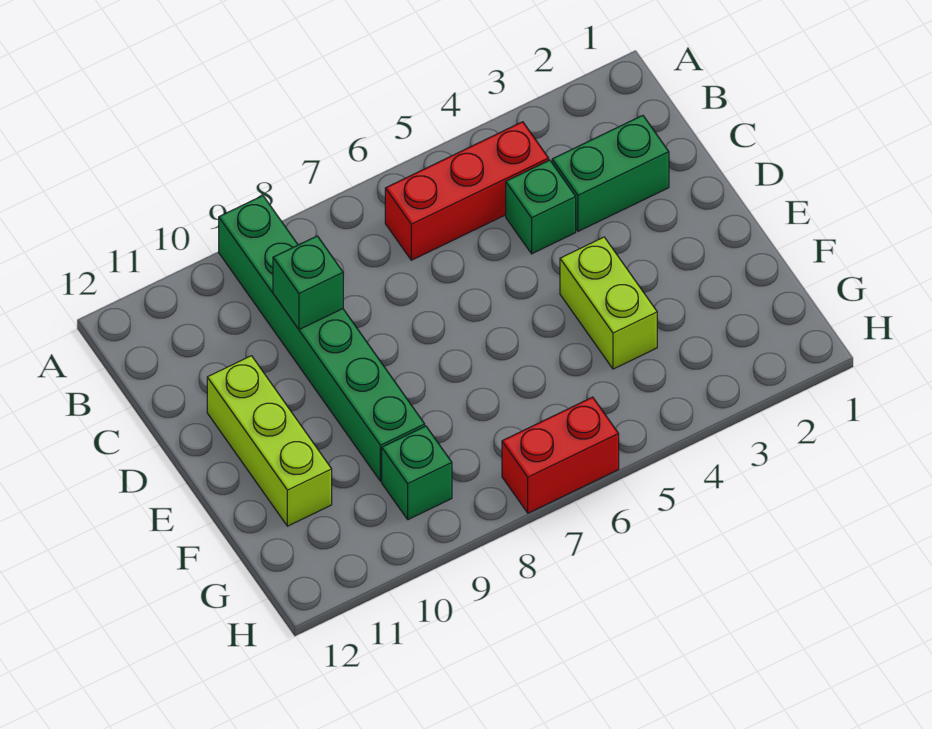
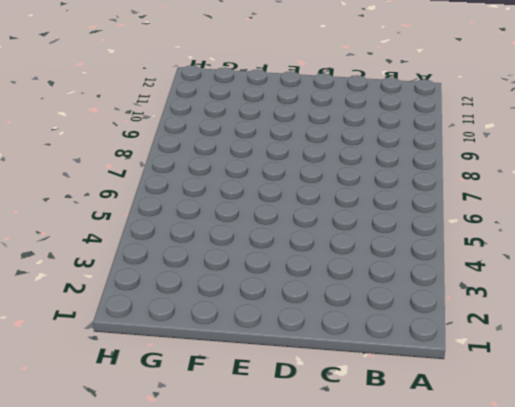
none -> green 1x6 brick [219,196,425,481]
none -> red 1x3 brick [385,122,549,260]

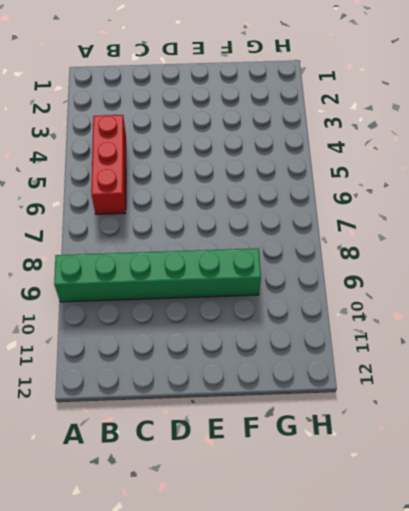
none -> green 1x2 brick [552,115,669,231]
none -> green 1x1 brick [506,160,576,254]

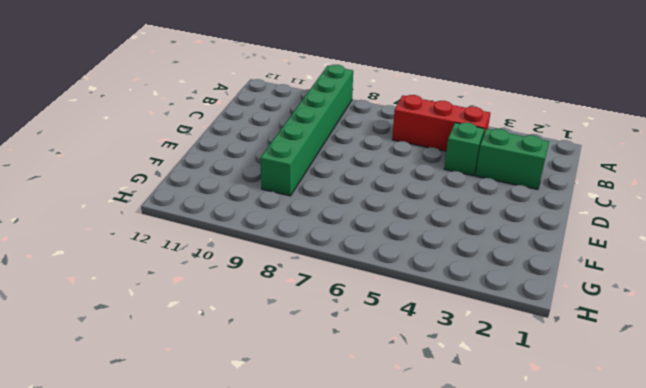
none -> lime 1x3 brick [207,356,332,526]
none -> lime 1x2 brick [560,237,657,369]

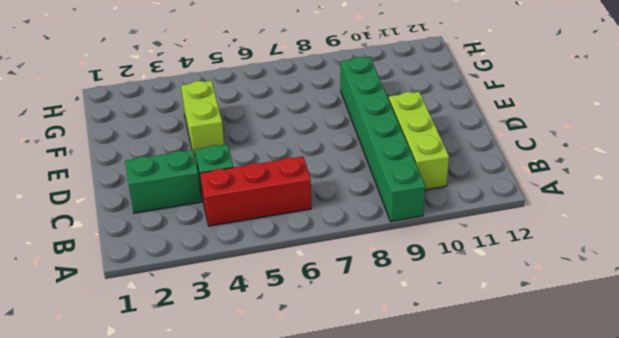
lime 1x3 brick [389,92,449,190] -> lime 1x3 brick moved to [207,356,332,526]
none -> green 1x1 brick [382,426,452,520]
none -> red 1x2 brick [502,397,619,513]

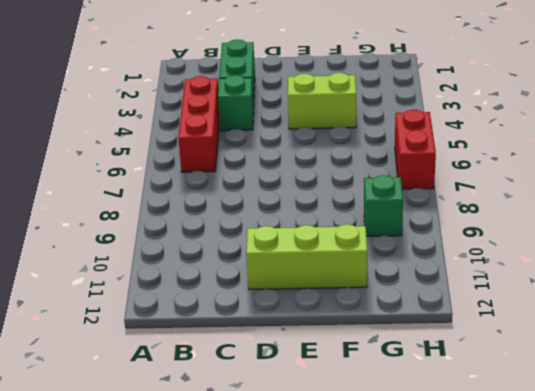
none -> green 1x6 brick [219,196,425,481]
none -> green 1x1 brick [273,236,343,330]

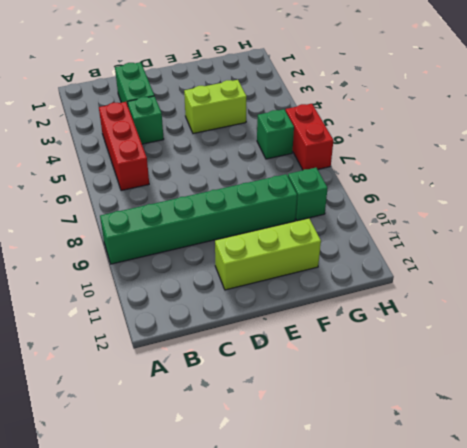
green 1x1 brick [257,109,294,159] -> green 1x1 brick moved to [273,236,343,330]

